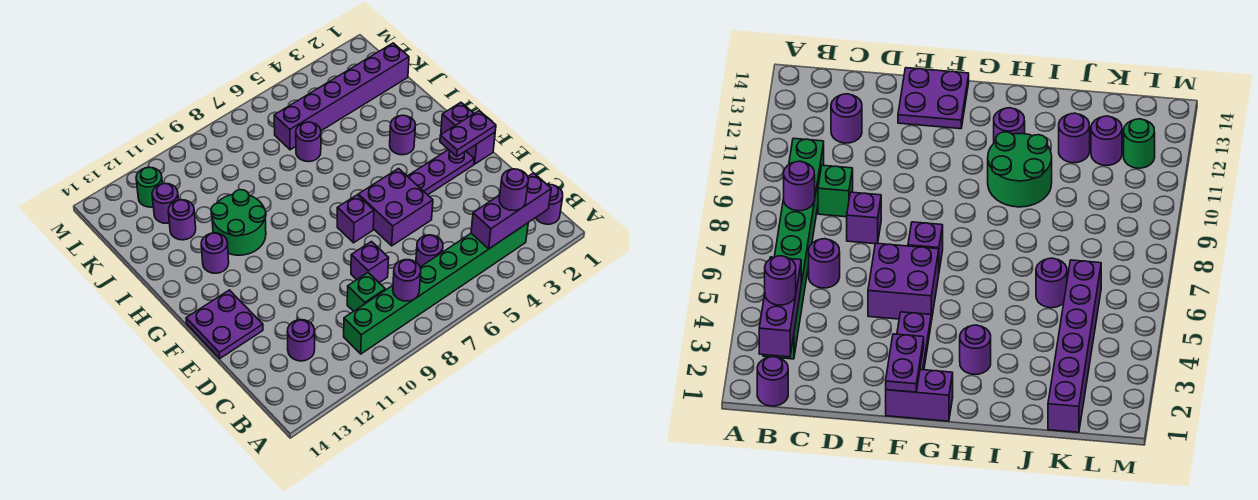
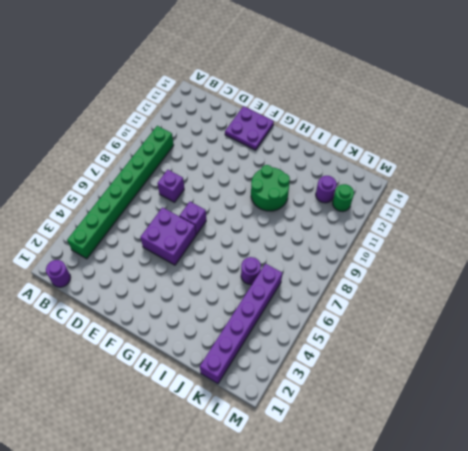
none -> purple 1x1 round brick [416,235,443,267]
none -> green 1x1 brick [347,273,385,311]
none -> purple 1x1 round brick [287,320,315,361]

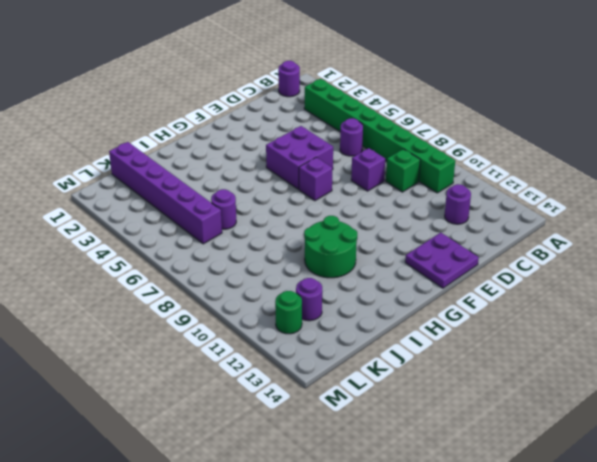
none -> purple 1x2 brick [441,102,495,164]
none -> purple 1x3 plate [407,150,474,195]
none -> purple 1x1 round brick [390,115,415,155]

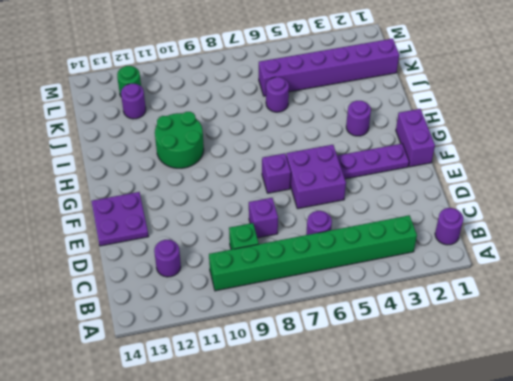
none -> purple 1x1 round brick [201,233,229,273]
none -> purple 1x1 round brick [168,200,196,240]
none -> purple 1x3 brick [471,173,551,249]

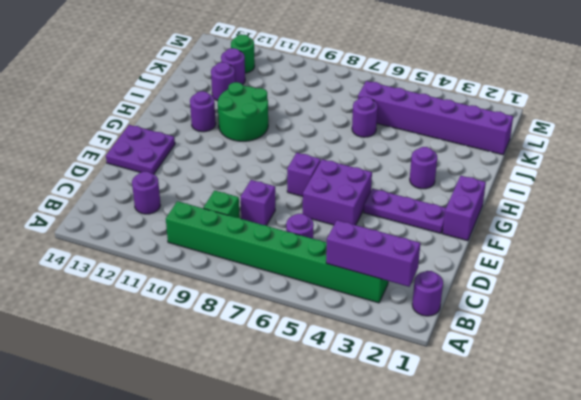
none -> purple 1x1 round brick [393,260,421,301]
none -> purple 1x2 plate [440,111,496,156]
none -> purple 1x1 round brick [499,169,528,211]

